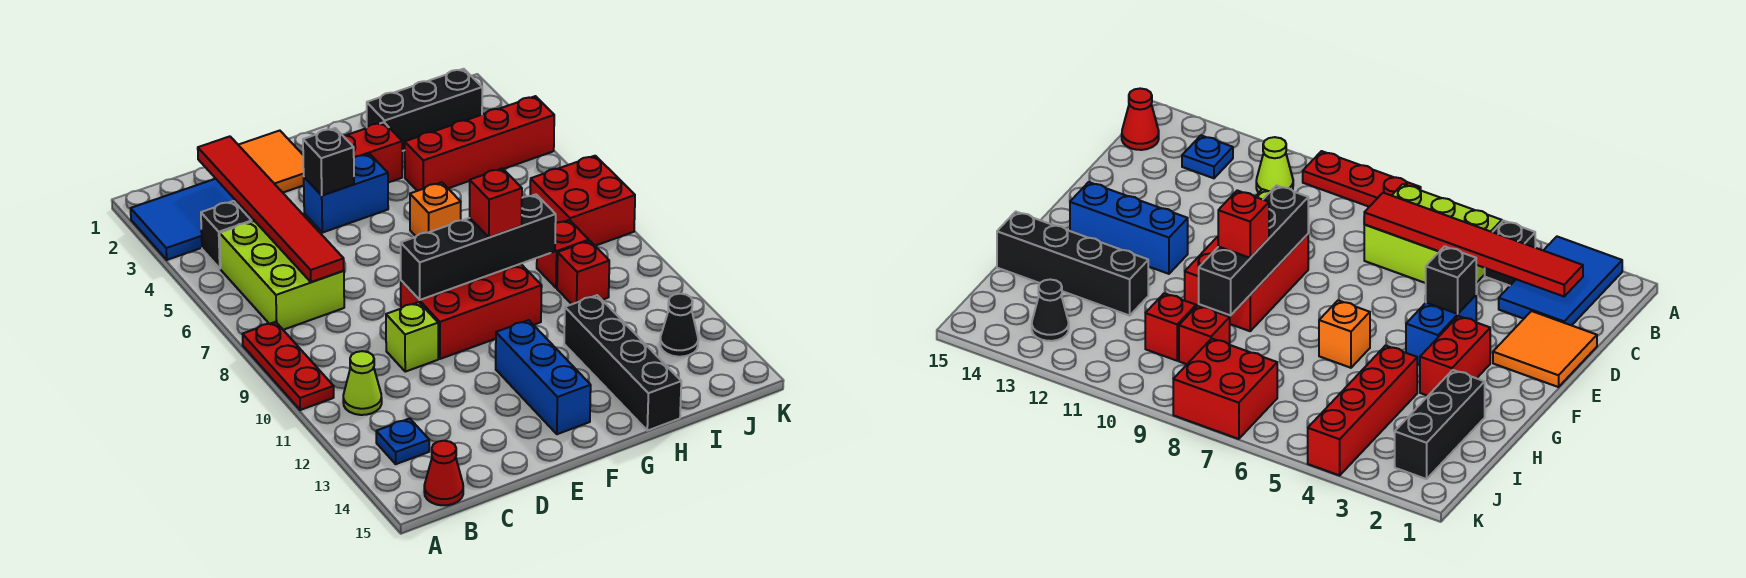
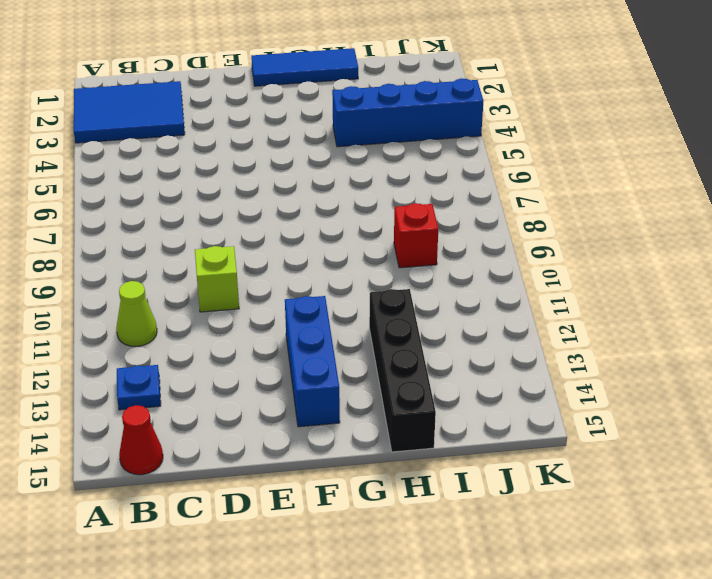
blue 1x3 tile [251,48,358,86] -> none
blue 1x4 brick [332,78,483,147] -> red 1x4 brick [405,96,554,191]
none -> red 1x3 plate [242,322,334,410]
none -> black 1x1 brick [201,201,252,269]
none -> lime 2x3 brick [220,221,344,330]

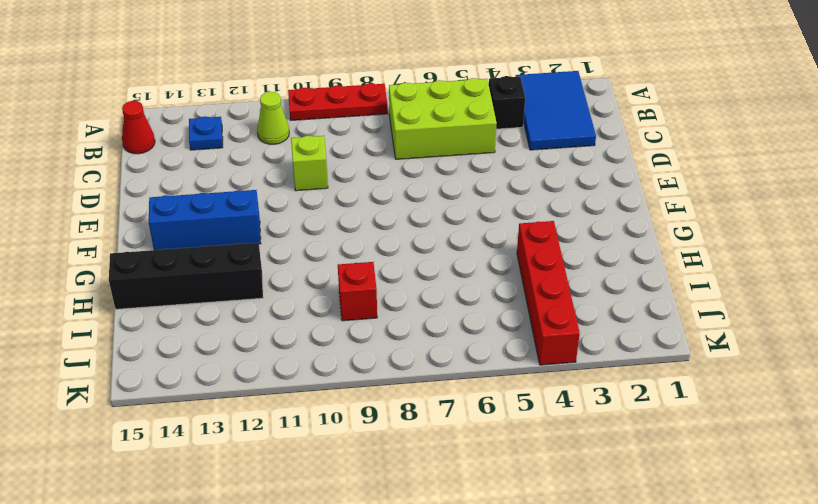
none -> orange 2x2 tile [239,131,304,193]
none -> blue 1x2 brick [304,154,388,233]
none -> red 2x3 brick [401,264,542,359]

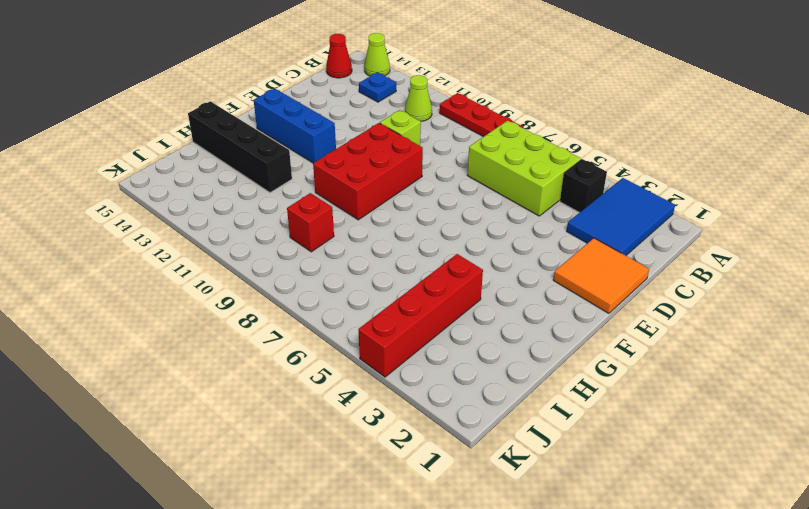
lime 1x1 cone [364,33,390,76] -> none
none -> blue 1x2 brick [304,154,388,233]
none -> red 1x2 brick [343,122,402,183]
none -> orange 1x1 brick [410,182,461,236]

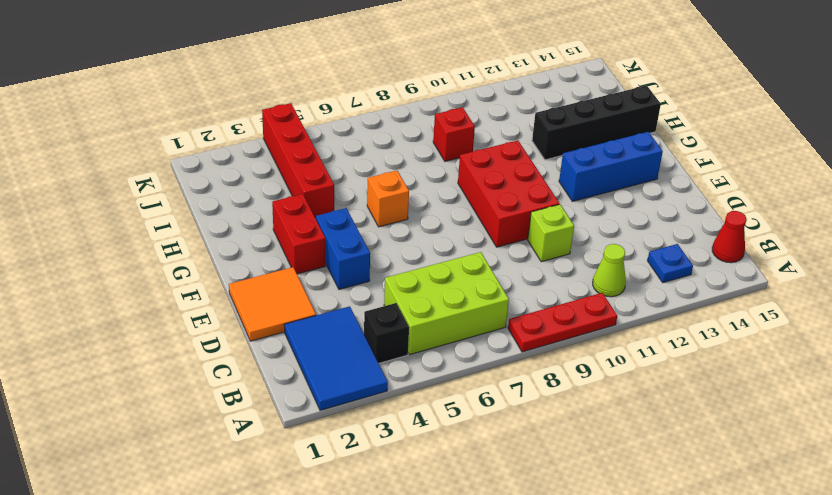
none -> black 1x3 brick [367,69,482,151]
none -> red 1x1 brick [557,241,609,304]
none -> red 2x2 brick [530,156,635,246]

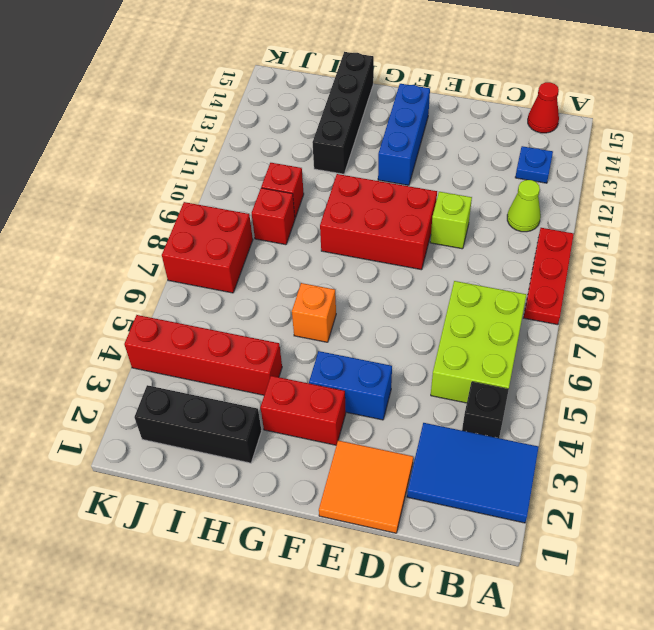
none -> black 1x1 cone [660,294,698,357]
none -> red 1x6 tile [198,136,344,282]
none -> black 1x1 brick [303,128,354,195]

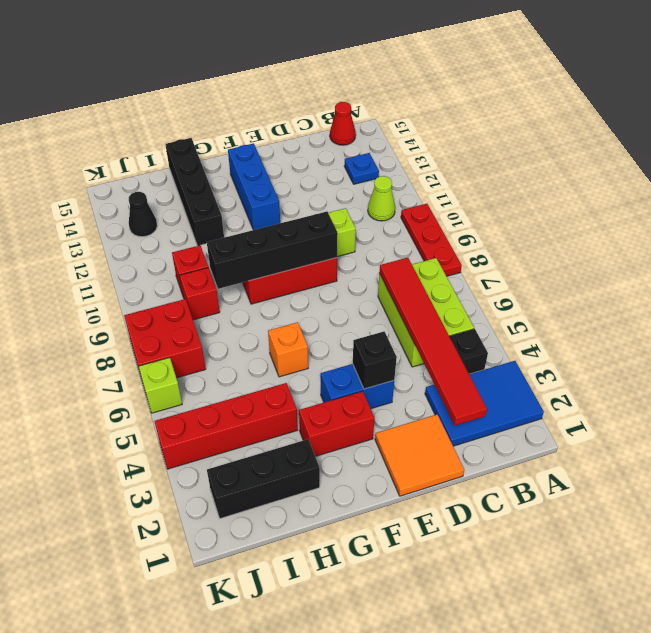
lime 1x1 brick [139,358,182,413] -> none
none -> red 1x1 brick [470,168,522,237]

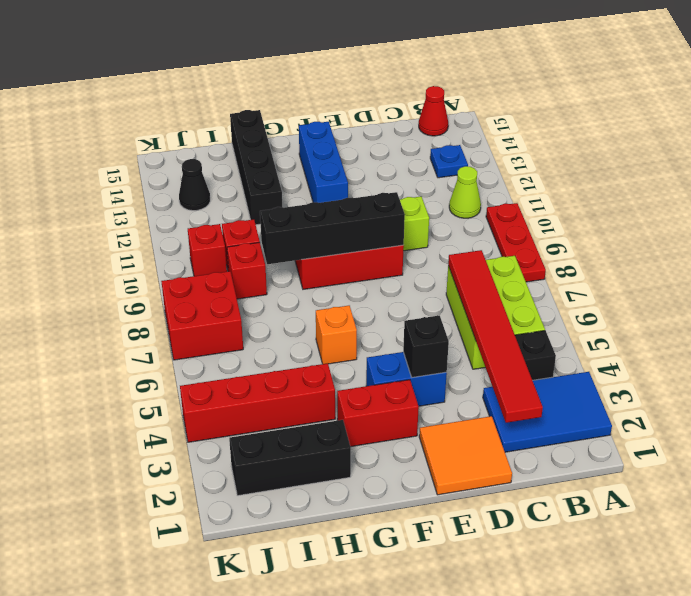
red 1x1 brick [188,224,227,276] -> red 1x1 brick moved to [470,168,522,237]

